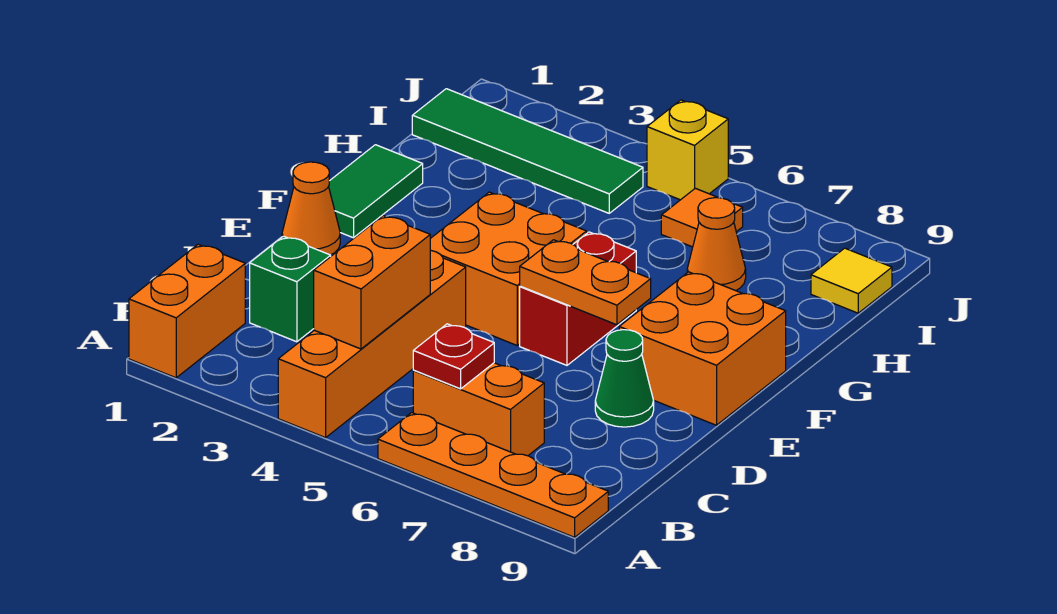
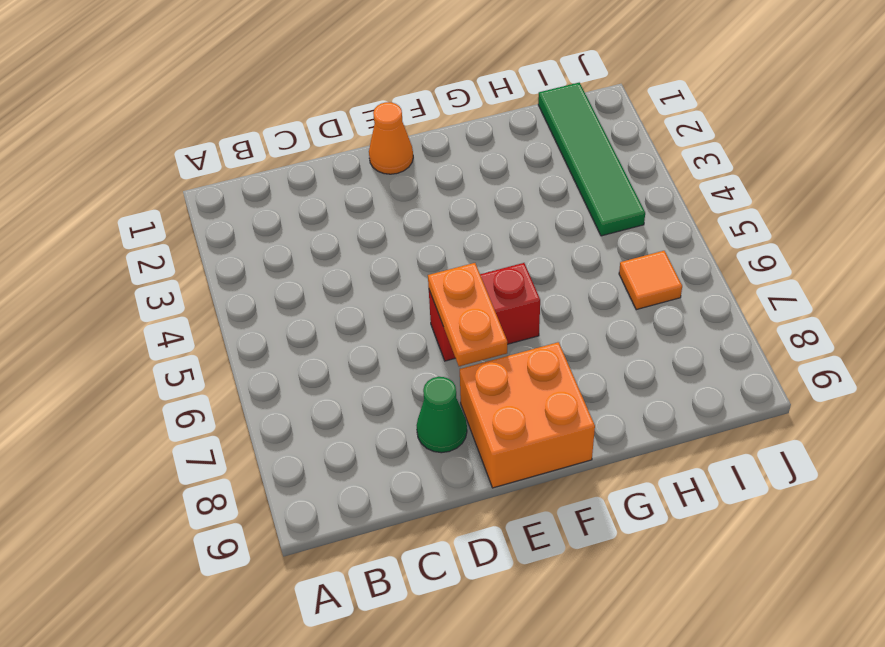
none -> orange 1x2 brick [129,244,245,378]
none -> orange 1x4 brick [278,250,466,438]
none -> orange 1x4 plate [378,413,608,537]

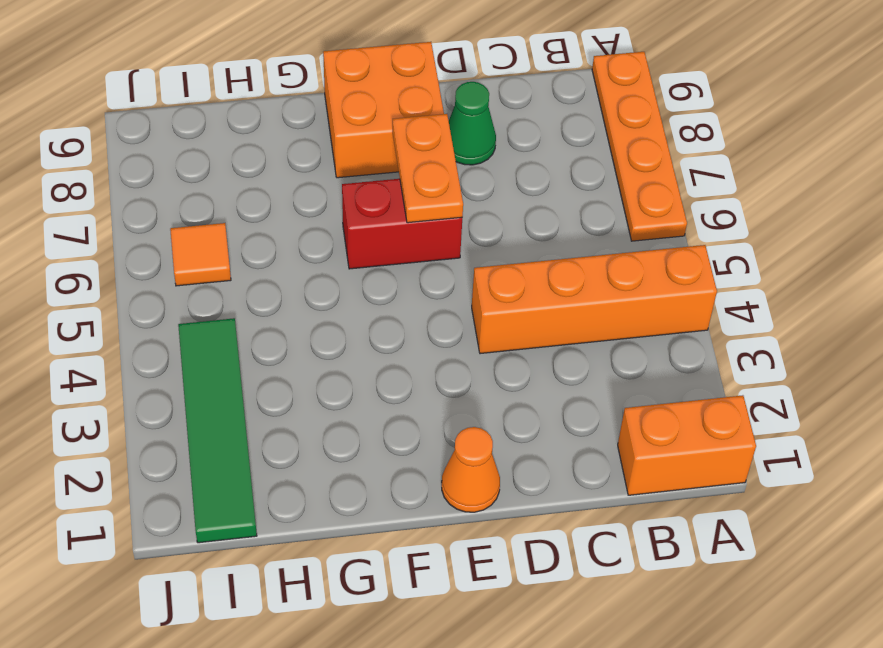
none -> orange 1x2 brick [413,363,544,456]
none -> green 1x1 brick [250,236,331,342]
none -> orange 2x2 brick [430,192,586,345]

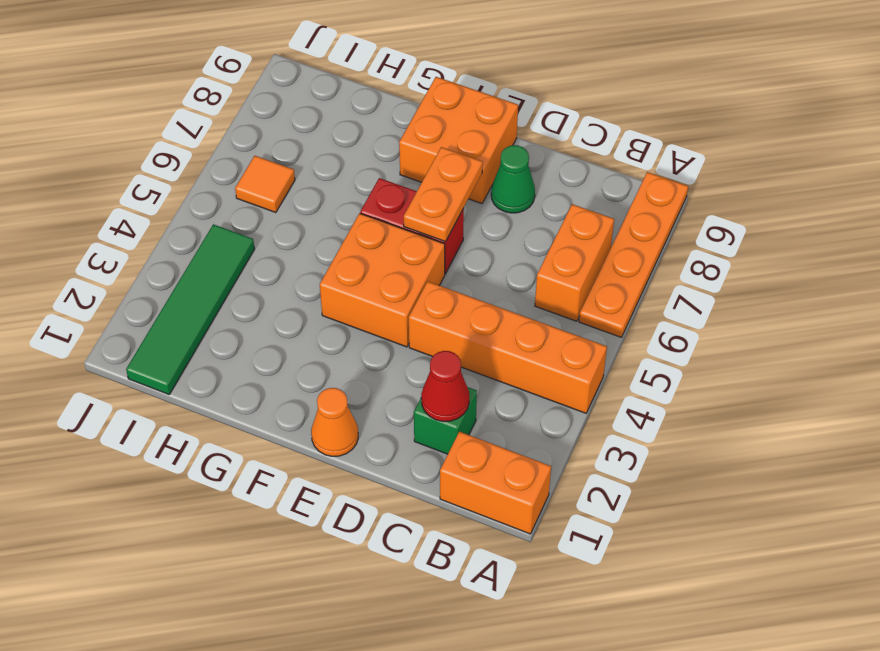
red 1x1 cone [421,351,469,422] -> none
none -> green 1x2 tile [329,145,423,238]
none -> orange 1x1 cone [687,198,746,291]
none -> yellow 1x1 tile [811,248,892,313]

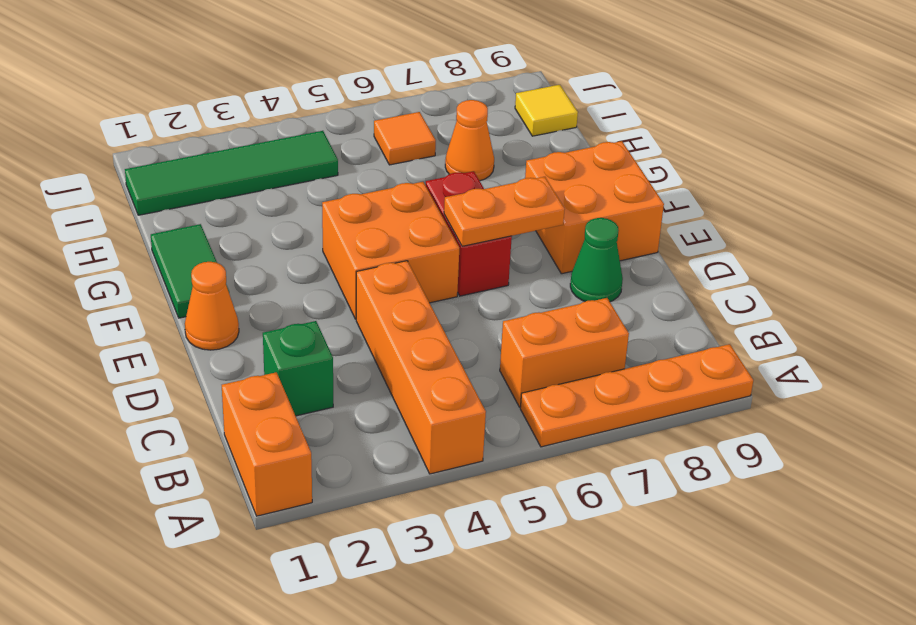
none -> yellow 1x1 brick [647,100,728,200]
none -> orange 1x2 brick [314,216,430,349]
none -> red 1x1 plate [413,324,494,389]

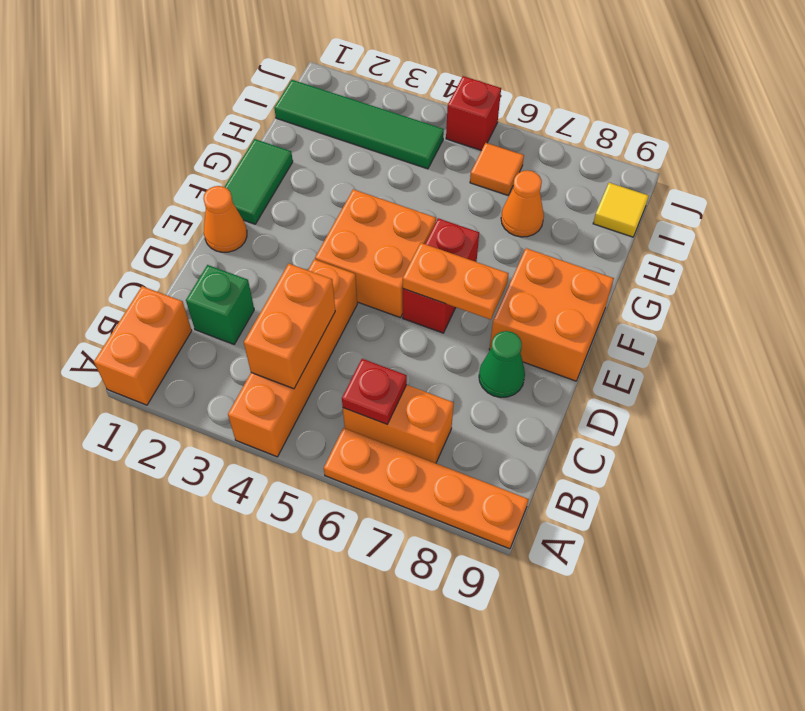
red 1x1 brick [446,76,501,150] -> yellow 1x1 brick [647,100,728,200]

